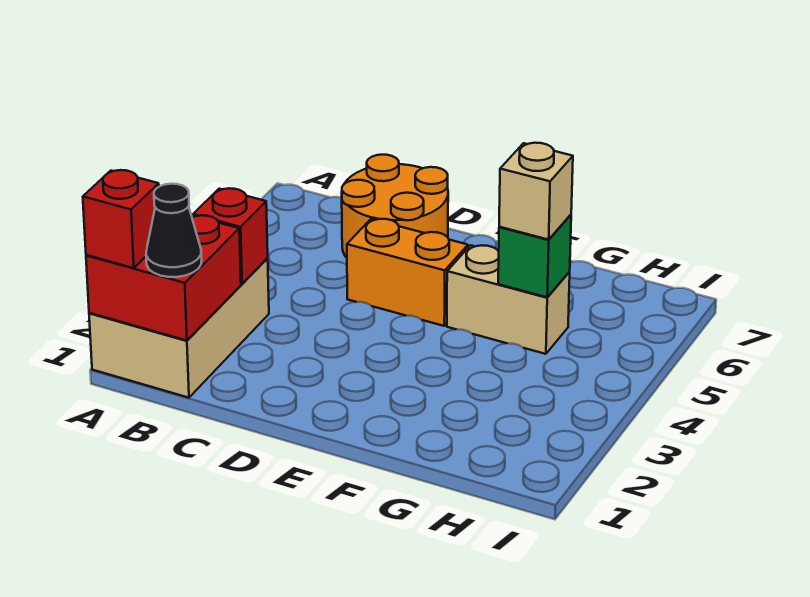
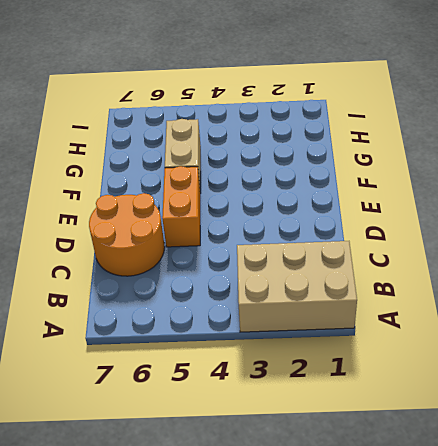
none -> red 2x2 brick [86,215,241,341]
none -> red 1x1 brick [193,188,268,284]

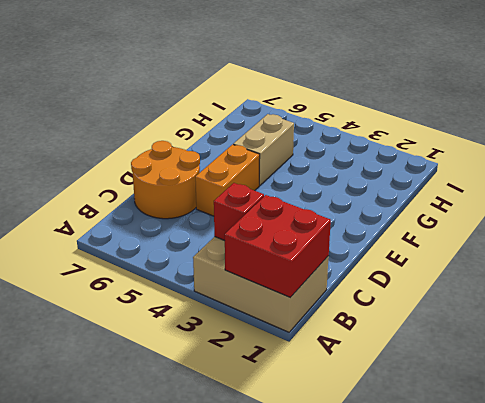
none -> green 1x1 brick [498,215,571,297]
none -> red 1x1 brick [83,170,159,268]

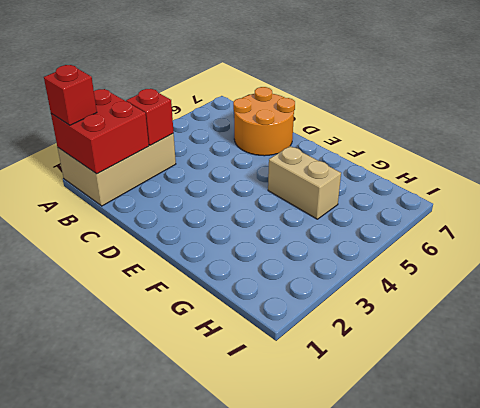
none -> orange 1x2 brick [347,219,468,326]
none -> green 1x1 brick [498,215,571,297]

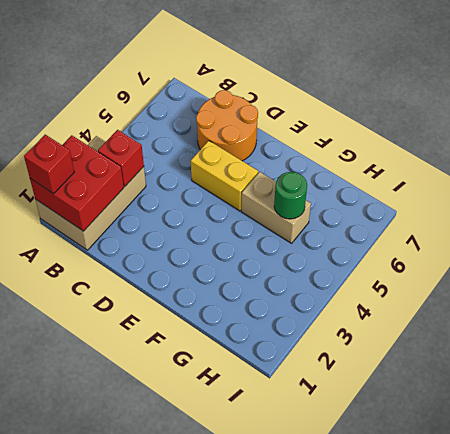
yellow 1x2 brick [191,141,258,211] -> orange 1x2 brick [347,219,468,326]
green 1x1 round brick [274,172,307,219] -> green 1x1 brick [498,215,571,297]
none -> black 1x1 cone [146,184,202,277]
none -> tan 1x1 brick [499,143,573,240]

